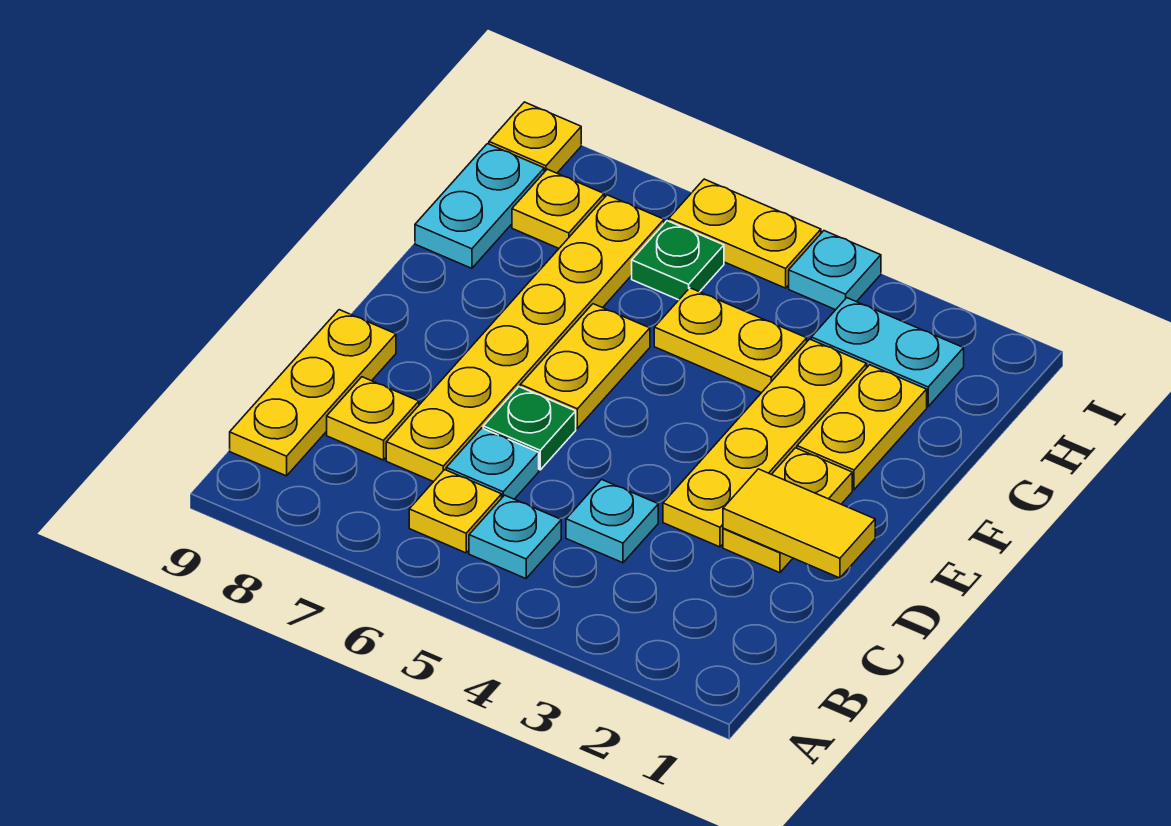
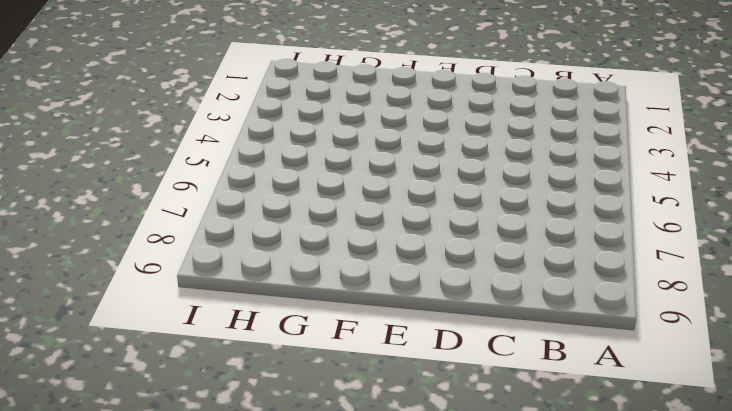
none -> cyan 1x1 plate [469,495,561,579]
none -> yellow 1x1 plate [409,470,502,553]
none -> yellow 1x3 plate [230,310,396,476]

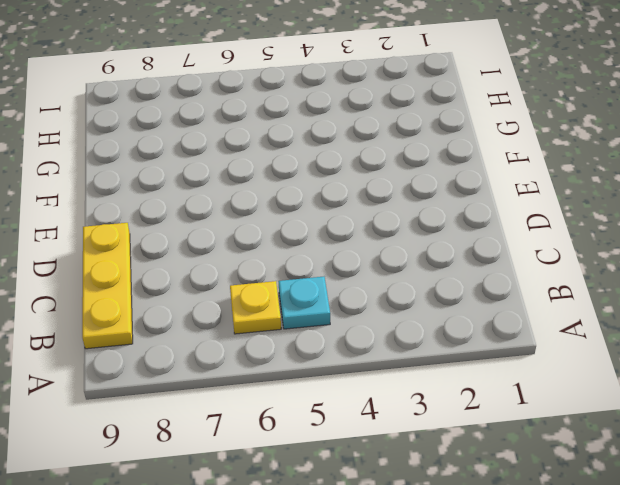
none -> cyan 1x1 plate [566,480,658,563]
none -> cyan 1x1 plate [446,428,539,499]
none -> yellow 1x6 plate [386,195,664,482]

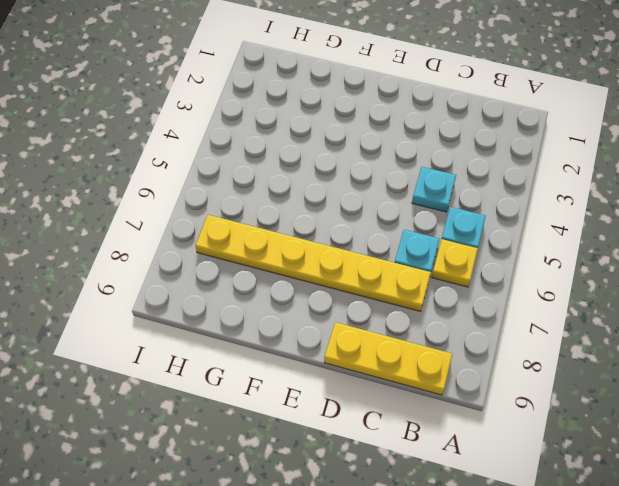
none -> yellow 1x1 plate [327,377,419,460]
none -> yellow 1x2 plate [723,448,852,573]
none -> yellow 1x4 plate [663,339,867,547]

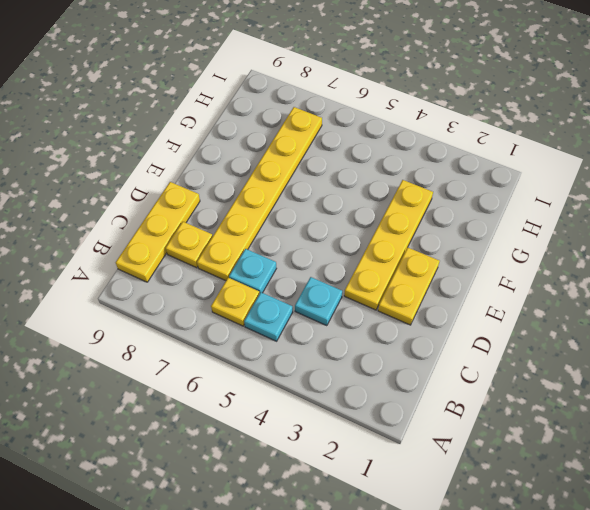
none -> green 1x1 plate [483,387,576,470]
none -> yellow 1x2 plate [520,304,650,428]
none -> yellow 1x2 plate [797,365,927,490]

